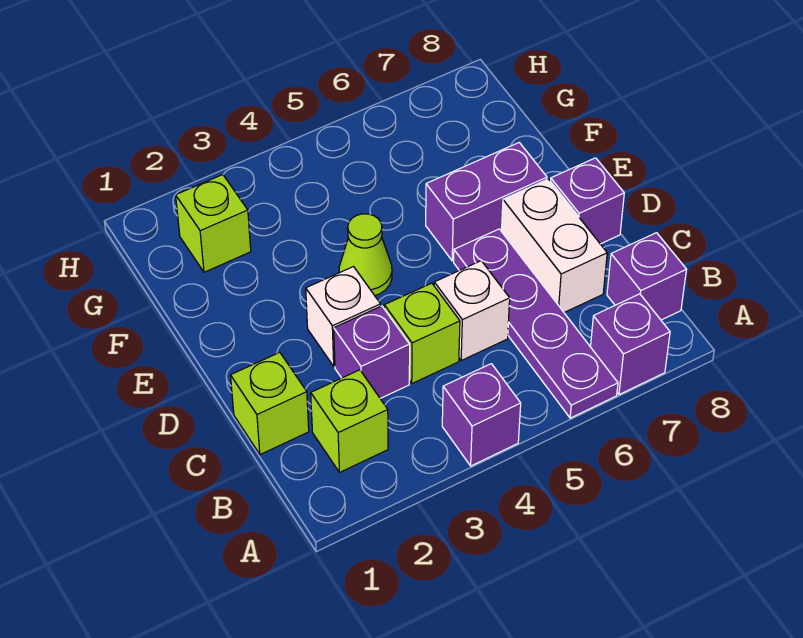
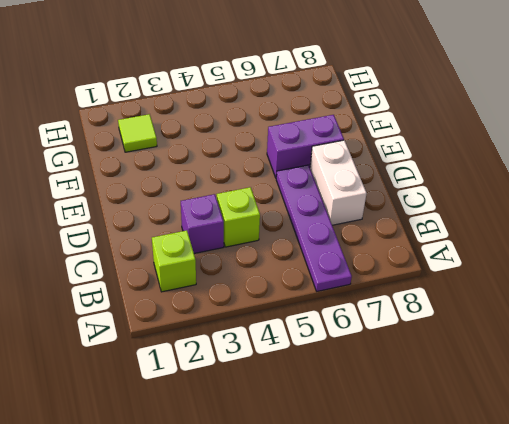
lime 1x1 tile [118,114,157,152] -> lime 1x1 brick [176,175,251,272]
none -> purple 1x1 brick [442,364,521,466]
none -> purple 1x1 brick [591,294,670,395]
none -> purple 1x1 brick [607,233,687,320]

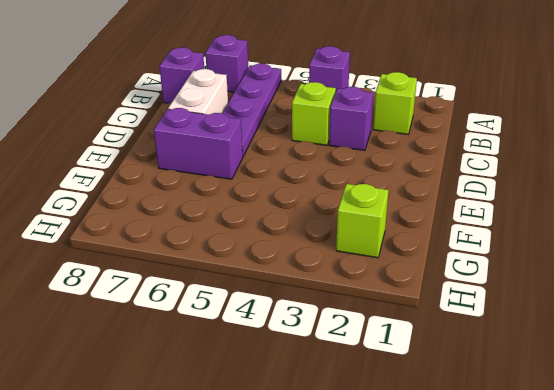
none -> lime 1x1 brick [230,352,309,455]
none -> white 1x1 brick [434,261,510,360]
none -> white 1x1 brick [306,267,381,366]

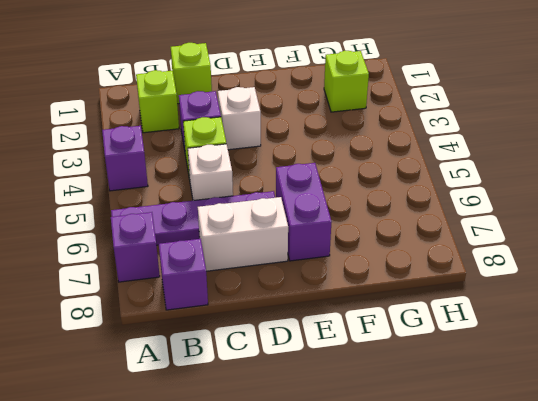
none -> purple 1x1 brick [551,158,624,244]
none -> lime 1x1 cone [339,214,392,295]

